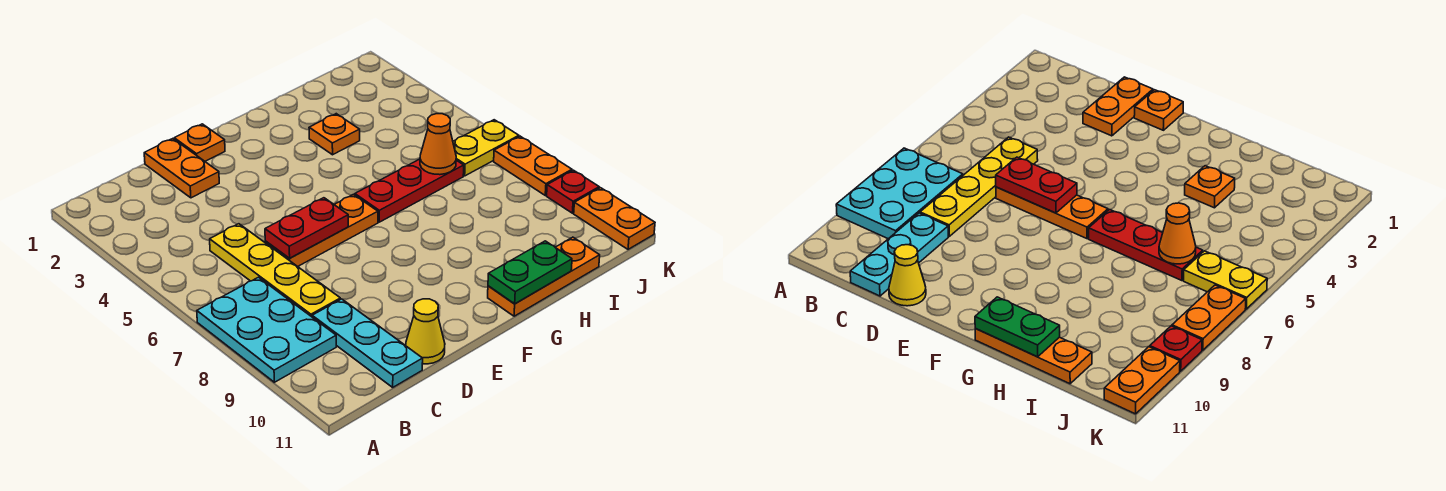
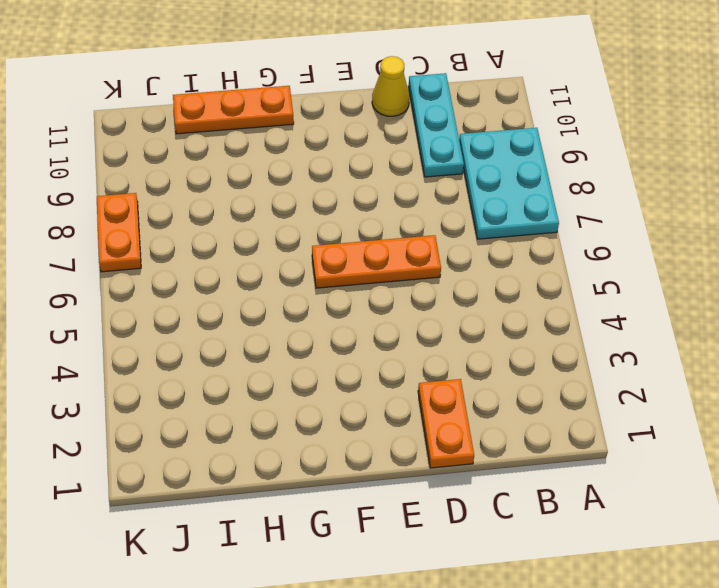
none -> yellow 1x4 plate [210,224,340,317]
none -> orange 1x1 plate [174,124,225,161]
none -> red 1x3 plate [355,159,464,222]

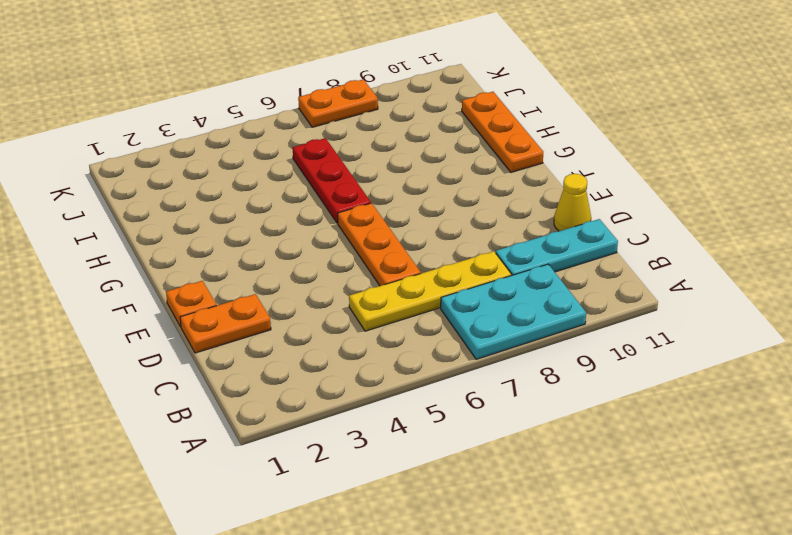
none -> orange 1x1 plate [309,114,360,155]
none -> yellow 1x2 plate [453,120,519,176]
none -> red 1x1 plate [547,170,599,213]

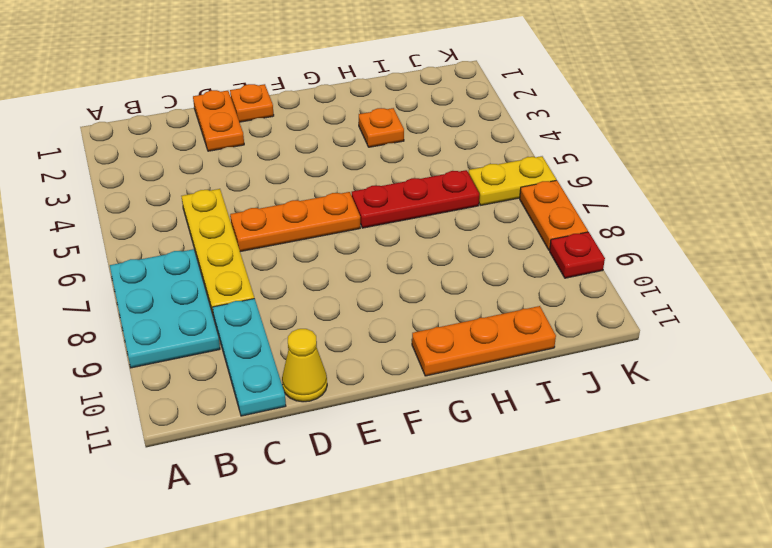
none -> orange 1x2 plate [574,188,655,249]
none -> red 1x2 plate [265,198,348,258]
none -> green 1x2 plate [488,241,572,304]

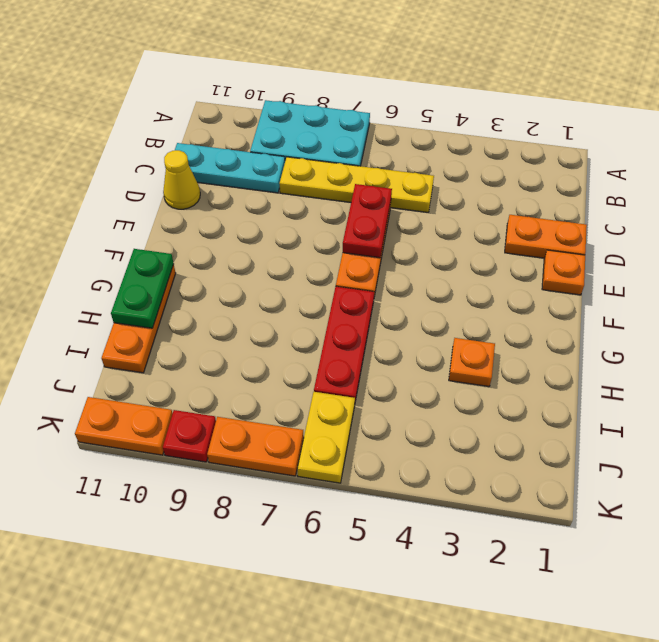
none -> orange 1x1 cone [420,114,456,175]

